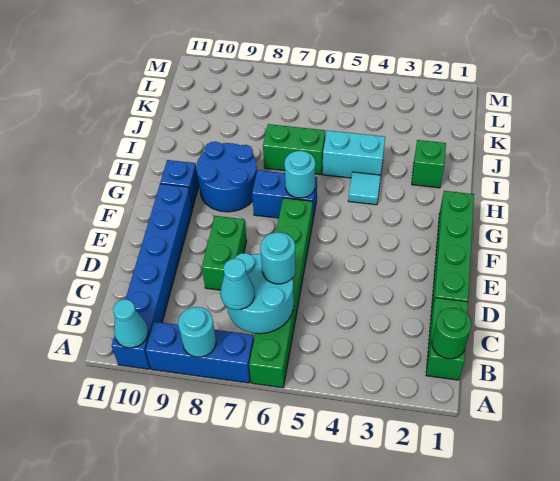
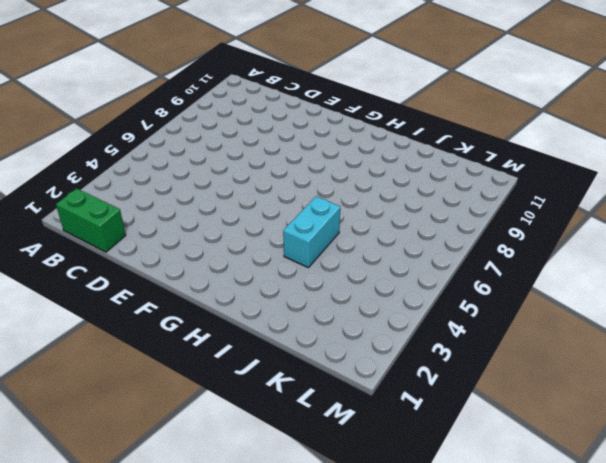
none -> green 1x6 brick [249,198,313,388]
none -> blue 1x3 brick [146,322,254,383]
none -> blue 1x6 brick [112,184,193,369]

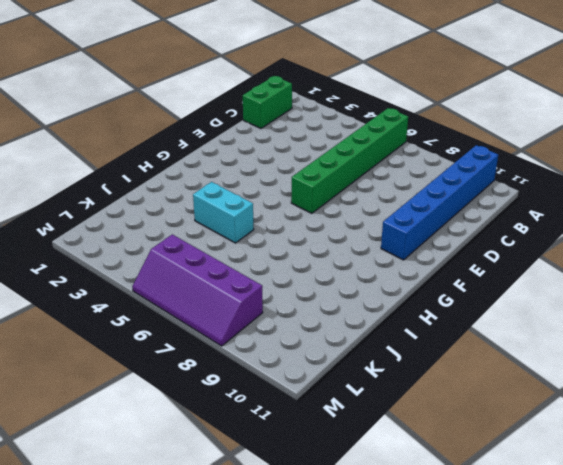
purple 2x4 slope [132,234,263,346] -> none
none -> blue 1x3 brick [146,322,254,383]
none -> green 1x4 brick [431,191,474,314]
none -> green 1x2 brick [202,216,247,290]

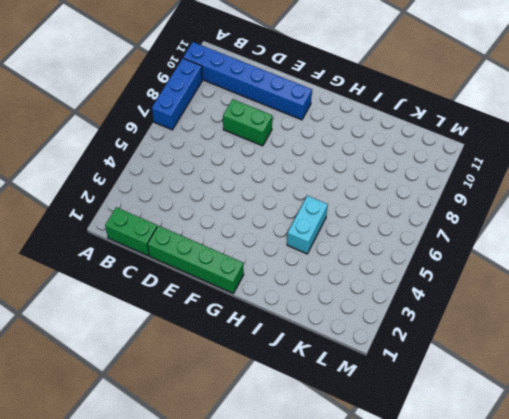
none -> green 1x6 brick [249,198,313,388]
none -> blue 1x2 brick [252,170,317,218]
none -> blue 2x2 round brick [197,142,257,212]

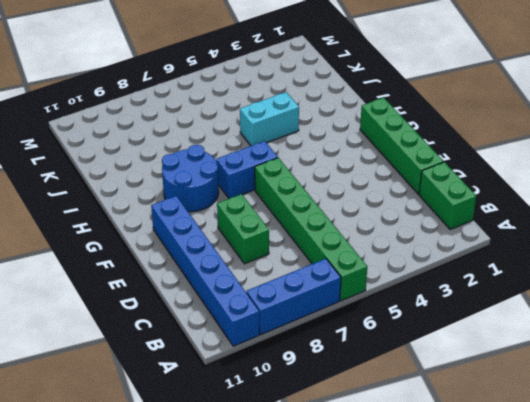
none -> blue 1x1 brick [161,160,199,208]
none -> cyan 1x1 tile [348,172,381,205]
none -> green 1x1 brick [412,140,446,188]

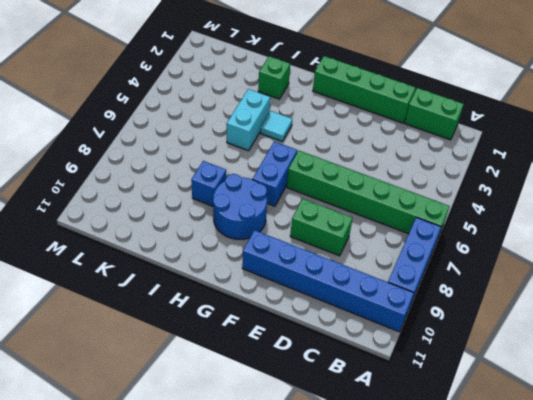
blue 1x1 brick [191,161,226,206] -> blue 1x1 brick moved to [161,160,199,208]
none -> green 1x2 brick [263,124,325,175]
none -> cyan 1x1 round brick [178,307,216,357]
none -> cyan 1x1 cone [113,299,148,348]

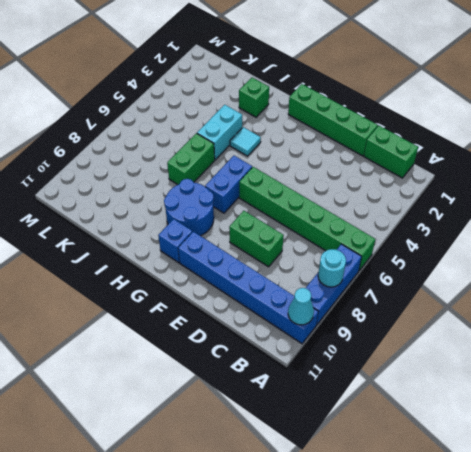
none -> green 1x1 round brick [432,308,472,359]
none -> cyan 2x2 round brick [227,253,294,334]
none -> cyan 1x1 round brick [285,151,315,198]

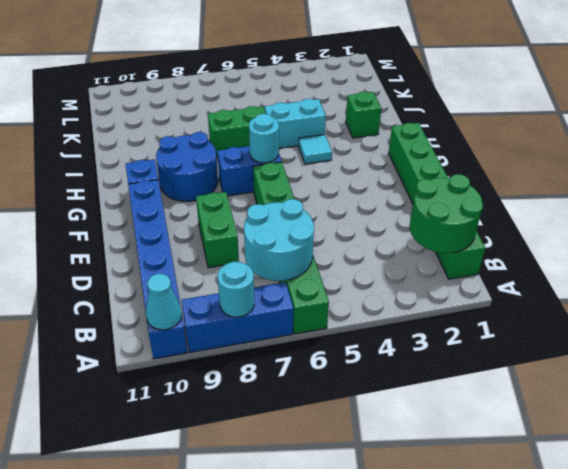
green 2x2 round brick [410,174,483,253] -> green 1x1 round brick [432,308,472,359]
none -> cyan 1x1 cone [220,259,255,310]
none -> cyan 1x1 round brick [261,232,295,284]

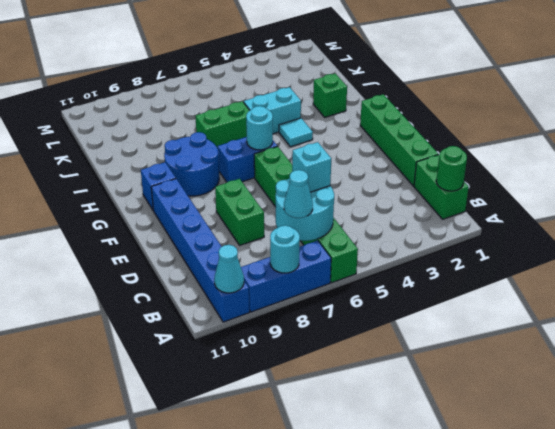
cyan 1x1 brick [292,142,331,192] -> cyan 1x1 round brick [261,232,295,284]

